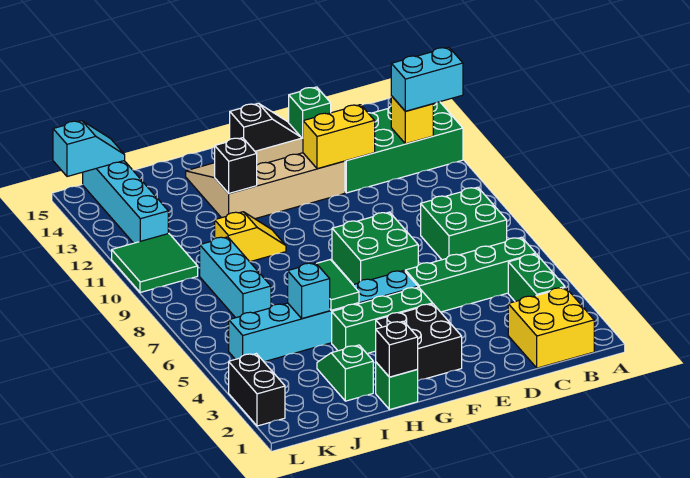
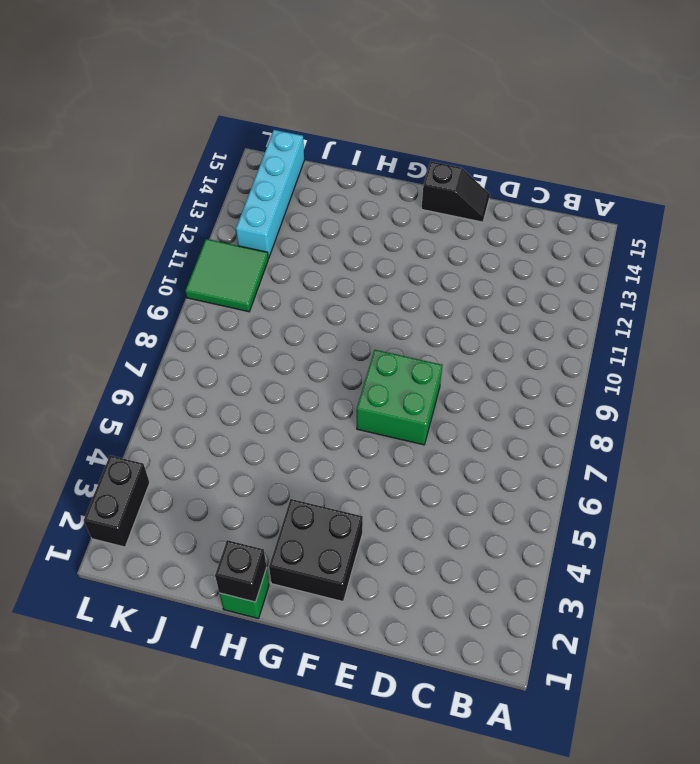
none -> green 2x4 brick [345,102,463,193]
none -> yellow 2x2 brick [508,287,594,368]
none -> green 1x2 brick [508,254,565,301]

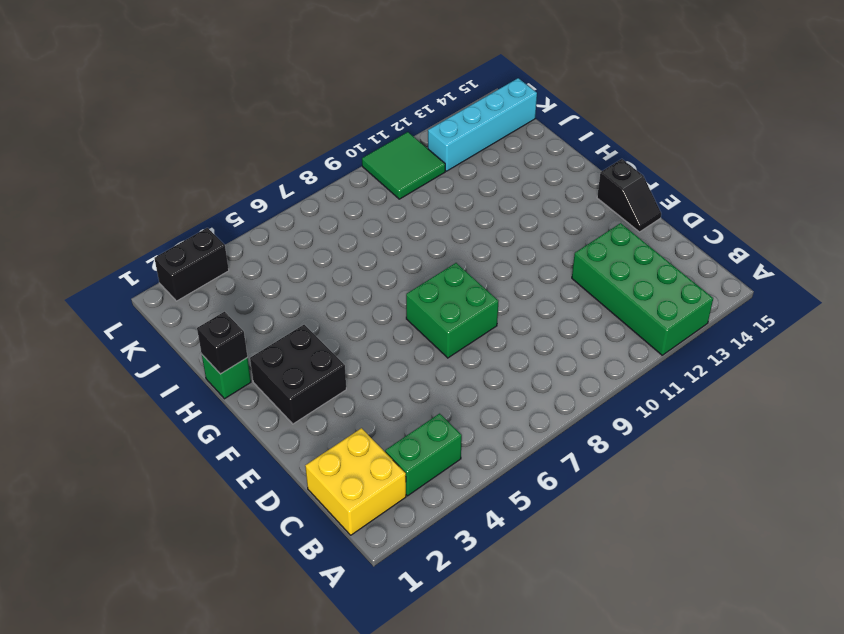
none -> green 1x4 brick [405,237,536,312]
none -> green 2x2 brick [421,187,507,260]
none -> green 1x1 brick [289,87,331,138]

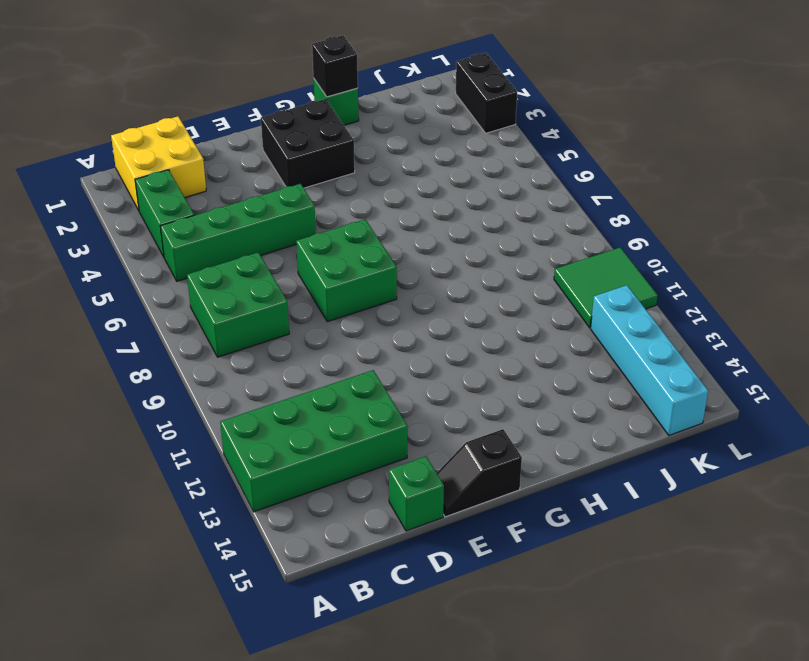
none -> tan 3x4 slope [186,138,345,219]
none -> green 1x3 brick [332,287,433,353]
none -> cyan 1x6 brick [229,271,418,362]

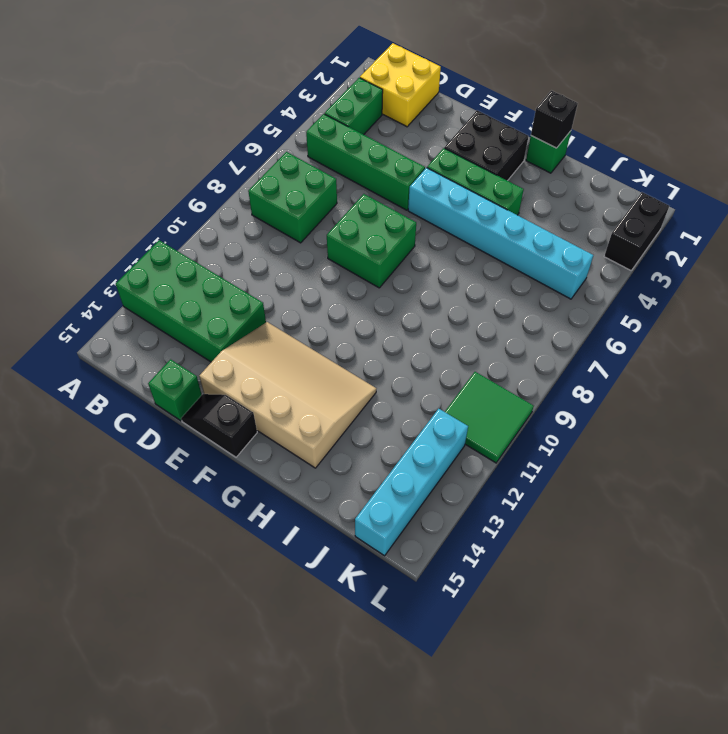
tan 3x4 slope [199,322,376,468] -> tan 3x4 slope turned to [186,138,345,219]
none -> yellow 1x2 slope [215,212,286,262]
none -> green 1x2 slope [317,345,373,401]
none -> cyan 1x3 brick [200,237,271,318]

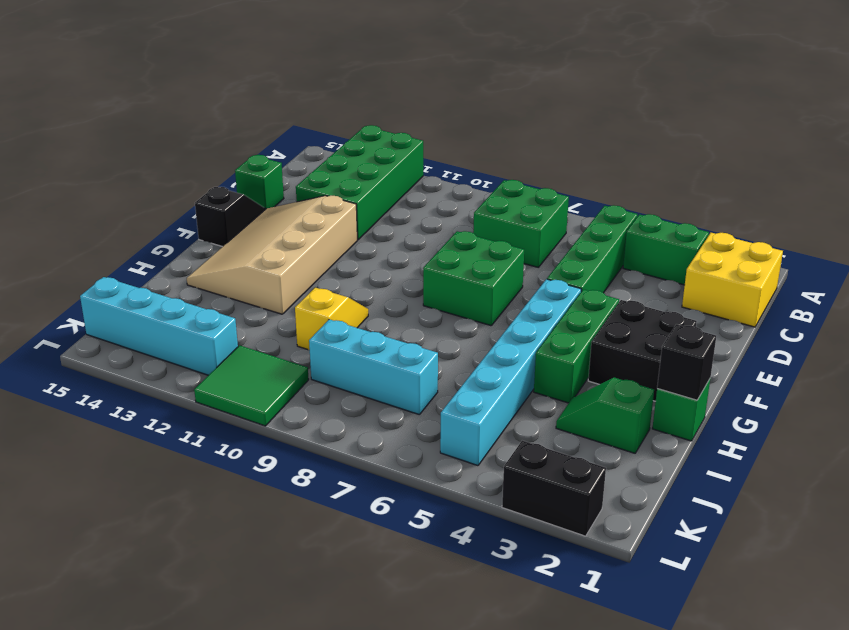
none -> yellow 1x1 brick [391,96,433,144]
none -> yellow 1x2 brick [303,105,375,169]
none -> green 1x2 tile [316,260,359,310]

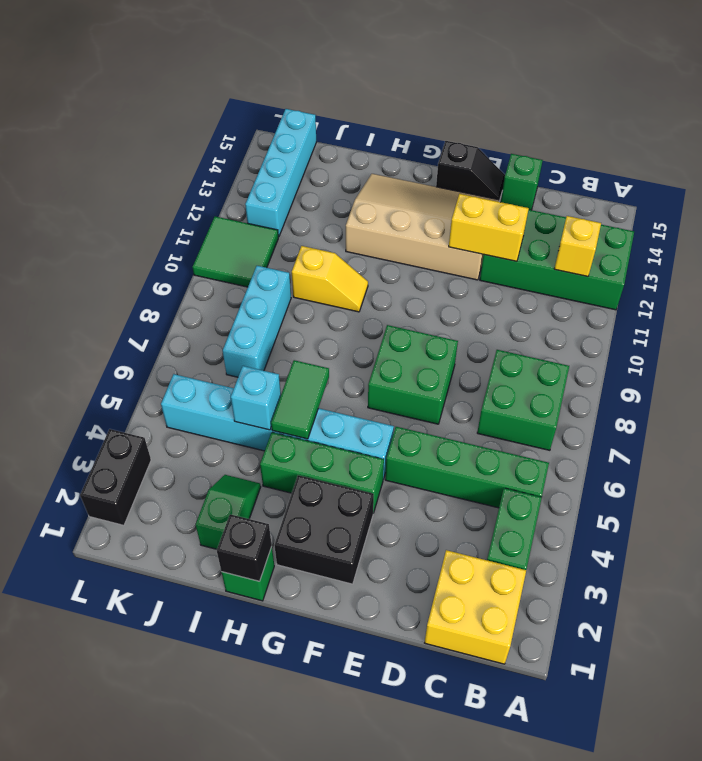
none -> black 1x1 brick [215,138,257,193]
none -> cyan 1x2 slope [53,121,125,177]
none -> cyan 1x2 brick [391,47,463,111]

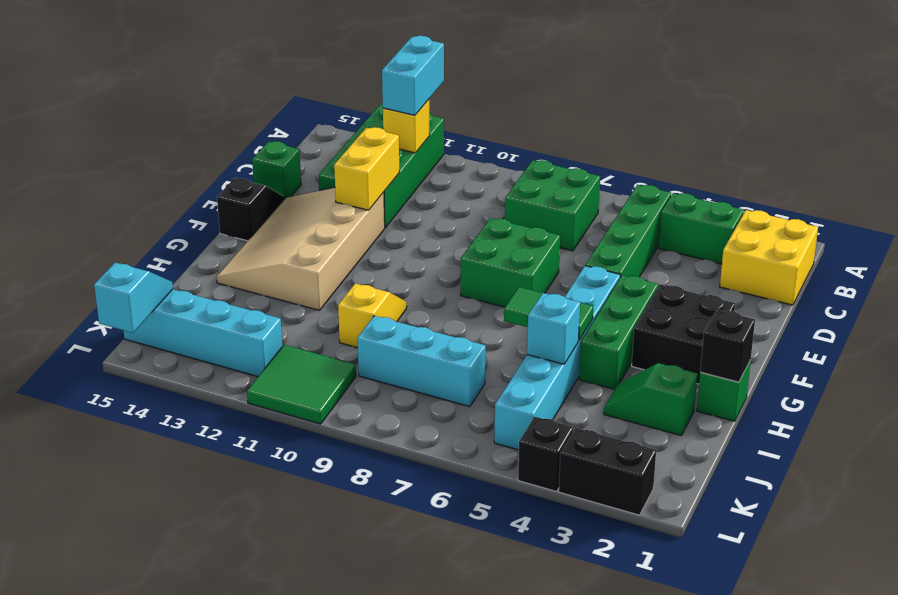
black 1x1 brick [518,417,573,491] -> black 1x1 brick moved to [215,138,257,193]

